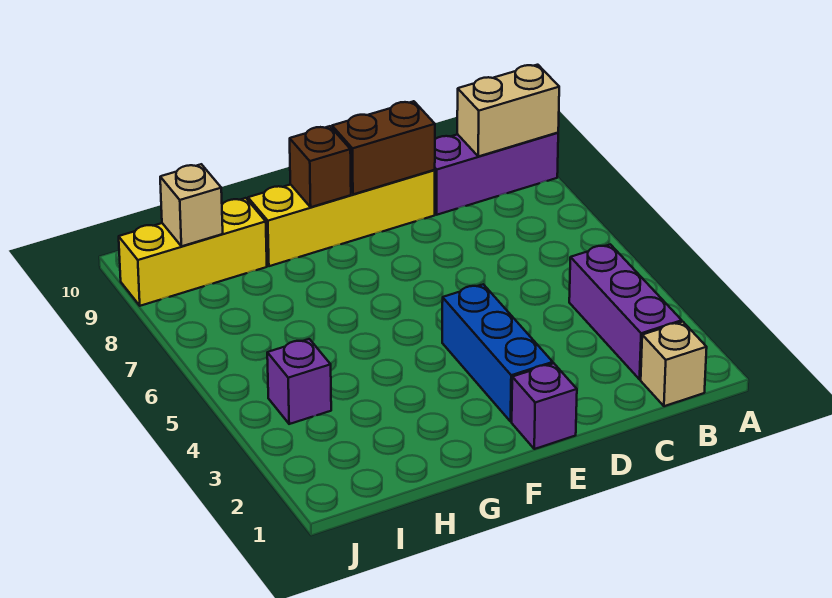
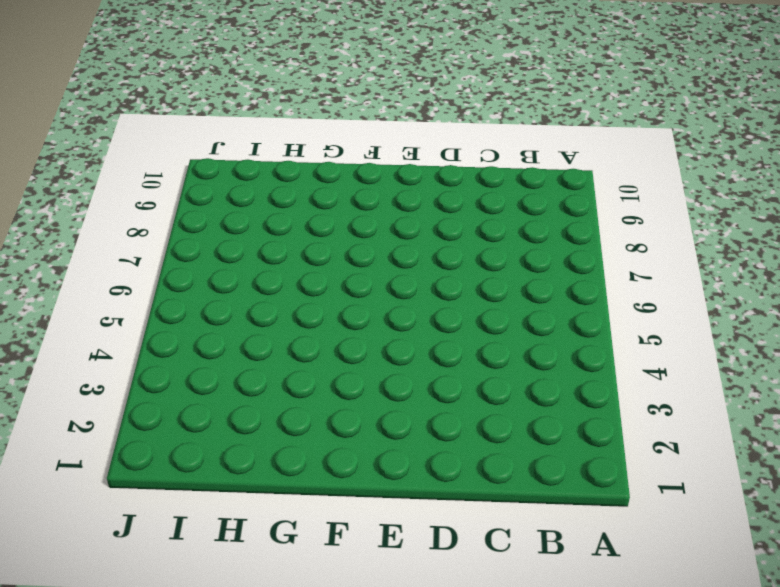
none -> purple 1x3 brick [435,133,558,215]
none -> tan 1x1 brick [641,322,707,406]
none -> purple 1x3 brick [569,244,682,379]

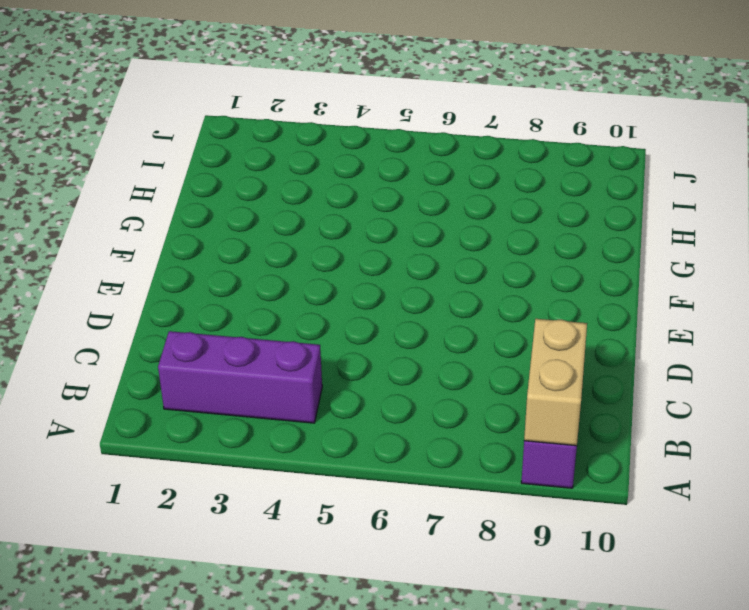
none -> tan 1x1 brick [641,322,707,406]
none -> yellow 1x4 brick [248,170,435,266]
none -> purple 1x1 brick [512,363,577,449]

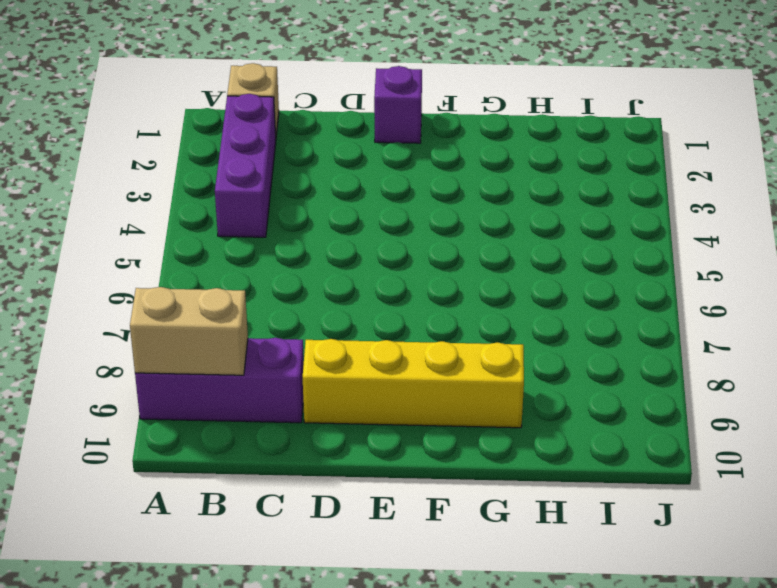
none -> blue 1x3 brick [442,284,553,421]
none -> yellow 1x3 brick [119,198,267,306]
none -> purple 1x1 brick [267,339,331,424]

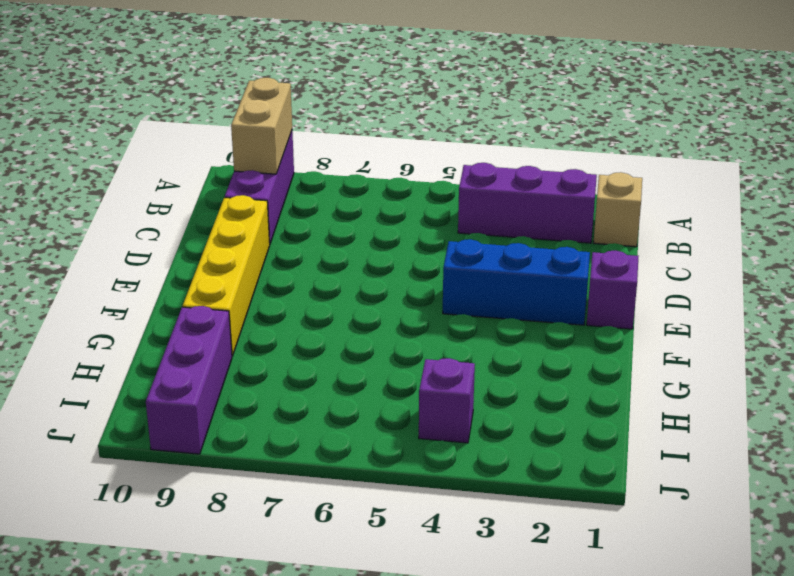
purple 1x3 brick [146,306,232,454] -> yellow 1x3 brick [119,198,267,306]
none -> brown 1x2 brick [332,101,435,194]
none -> brown 1x1 brick [290,126,351,207]
none -> tan 1x1 brick [160,164,223,246]

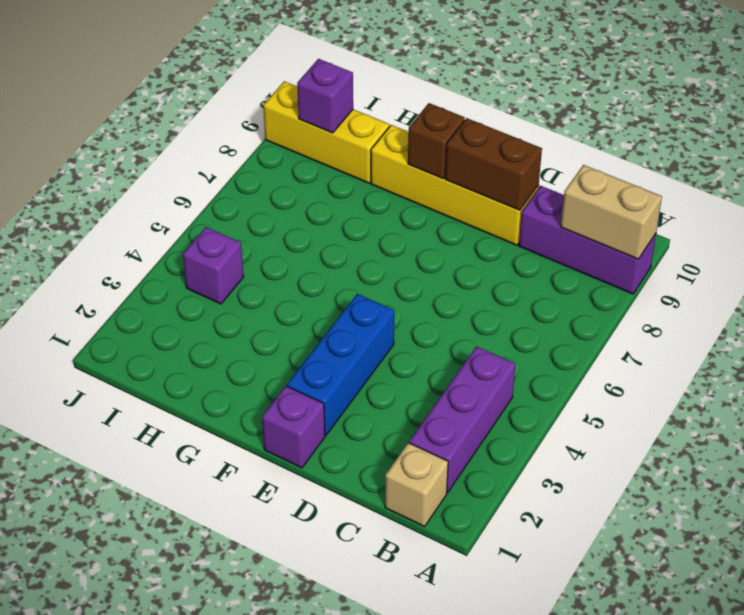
purple 1x1 brick [297,59,353,133] -> tan 1x1 brick [160,164,223,246]

